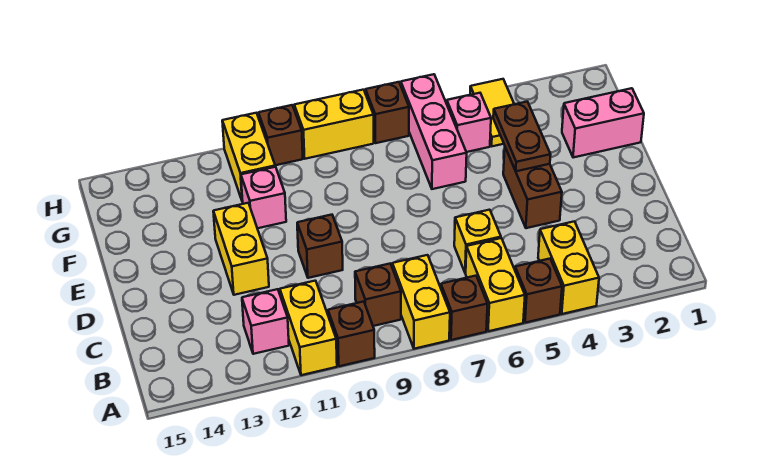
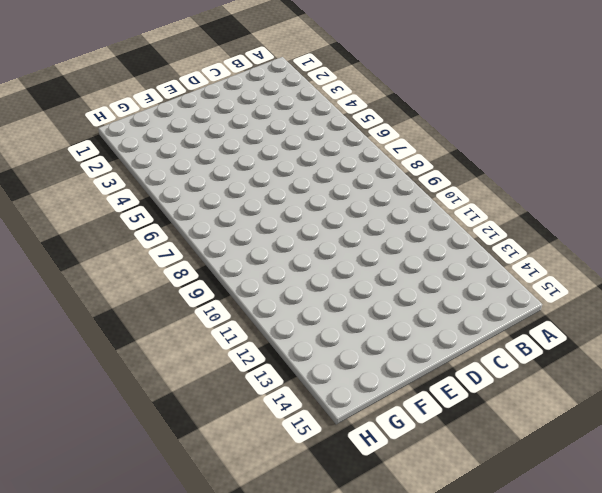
none -> yellow 1x2 brick [538,221,599,314]
none -> brown 1x1 brick [515,259,562,323]
none -> yellow 1x2 brick [466,238,525,331]

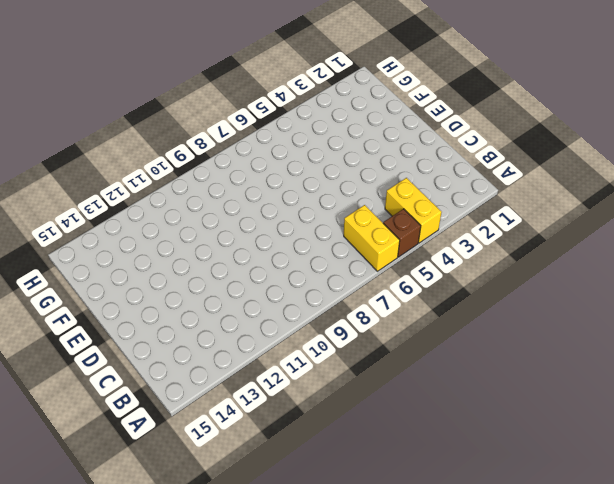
none -> brown 1x1 brick [441,276,488,340]
none -> yellow 1x2 brick [392,255,450,349]
none -> brown 1x1 brick [328,302,375,366]

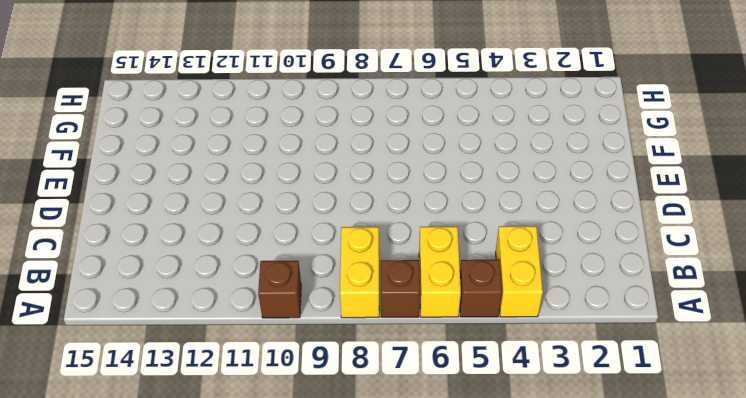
none -> yellow 1x2 brick [280,281,337,375]
none -> brown 1x1 brick [355,264,401,326]
none -> pink 1x1 brick [242,289,289,354]

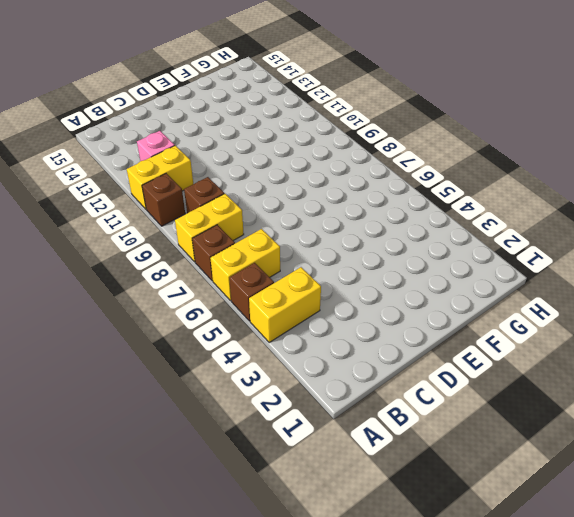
none -> yellow 1x1 brick [454,210,501,273]
none -> brown 1x2 brick [503,148,562,228]
none -> brown 1x1 brick [297,215,343,278]

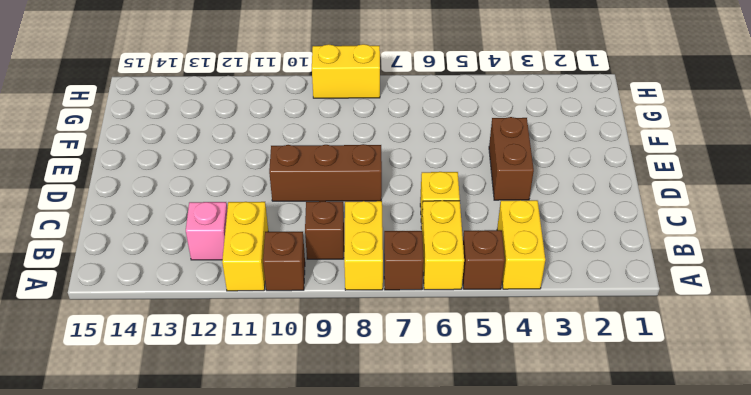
brown 1x3 brick [269,144,382,201] -> brown 1x1 brick [297,215,343,278]
none -> yellow 1x2 brick [213,203,269,295]
none -> pink 1x2 brick [562,88,644,158]
none -> pink 1x3 brick [401,74,467,189]

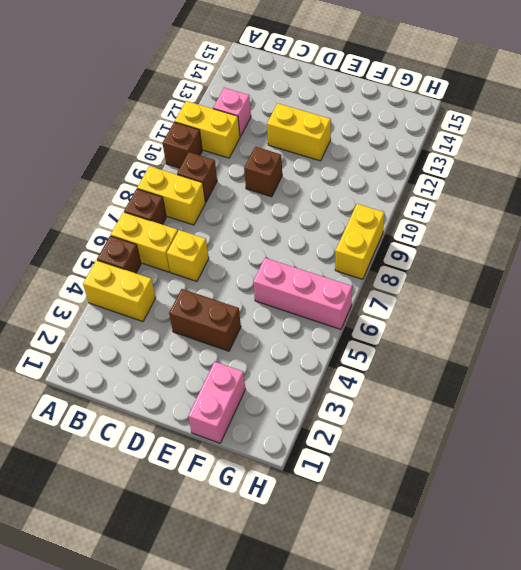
none -> pink 1x1 brick [241,167,286,228]
none -> yellow 1x2 tile [470,79,514,146]
none -> pink 1x1 brick [447,93,491,152]

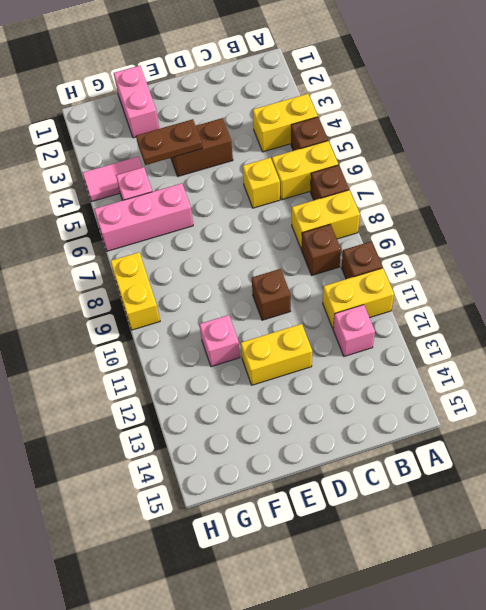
pink 1x2 tile [83,157,142,202] -> yellow 1x2 tile [470,79,514,146]
none -> yellow 1x2 brick [222,113,275,202]
none -> brown 1x1 brick [366,82,409,143]
none -> brown 1x1 brick [258,105,303,165]

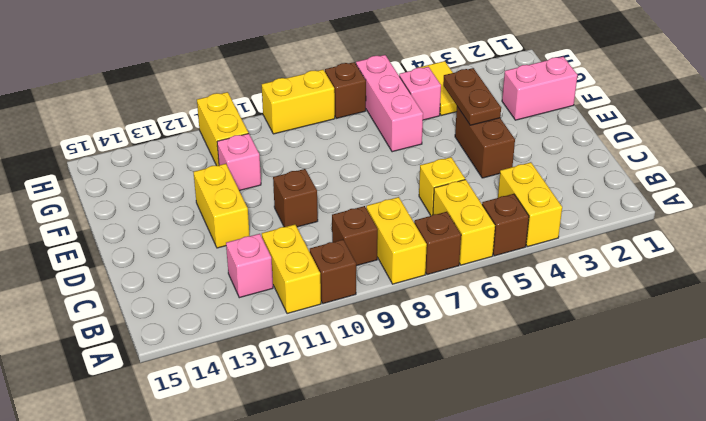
none -> brown 1x1 brick [258,105,303,165]

